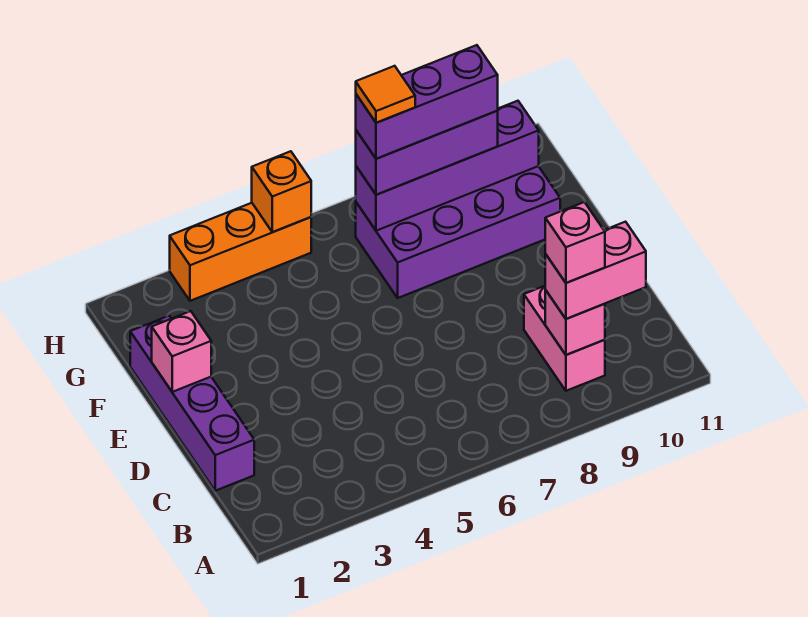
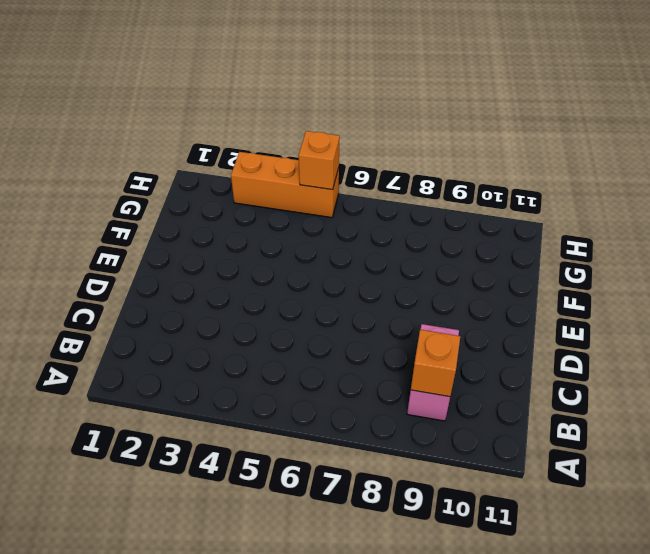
orange 1x1 brick [411,330,460,397] -> pink 1x1 brick [545,290,605,355]
none -> purple 1x4 brick [130,316,254,491]
none -> purple 2x4 brick [356,166,560,298]
none -> pink 1x1 brick [152,311,211,392]

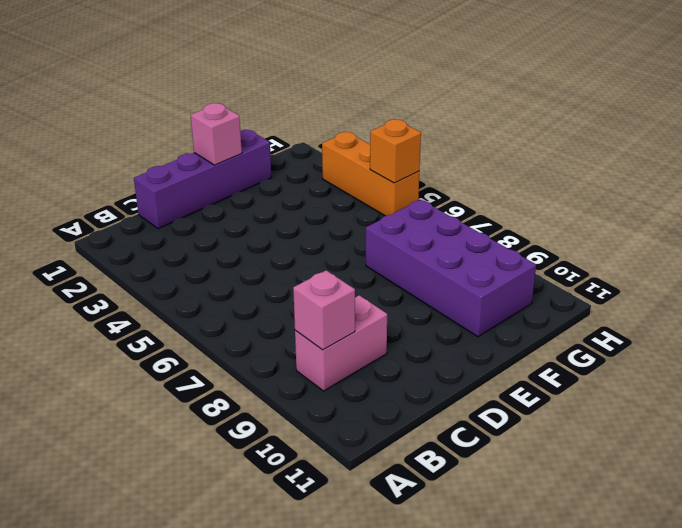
none -> purple 1x4 brick [356,101,539,231]
none -> pink 1x2 brick [545,222,646,319]
none -> purple 1x3 brick [356,111,498,195]

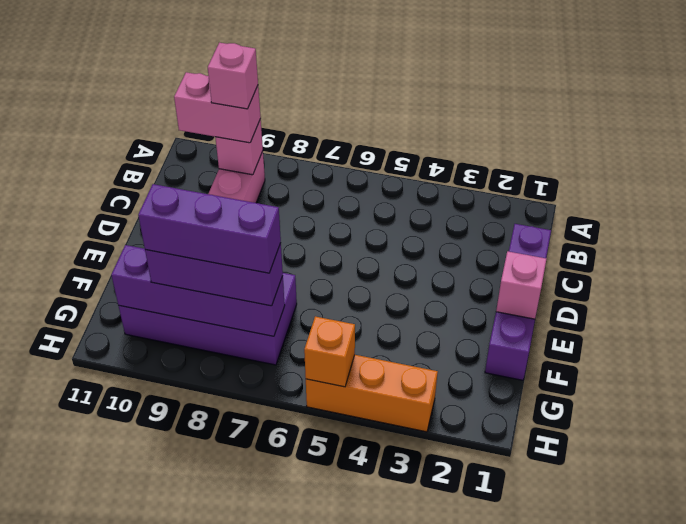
none -> orange 1x1 tile [356,66,415,123]

